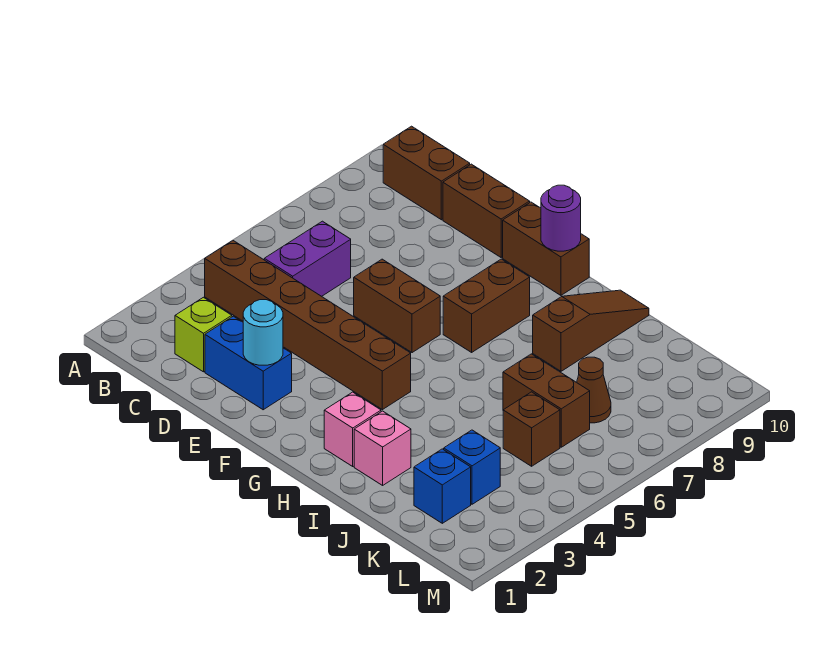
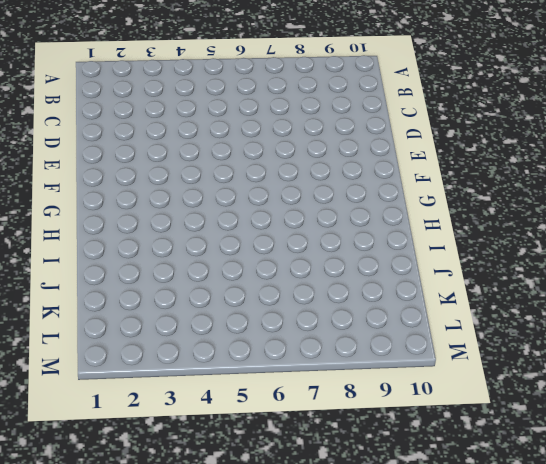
none -> brown 1x6 brick [205,241,411,410]
none -> brown 1x2 brick [383,126,470,220]
none -> lime 1x1 brick [175,297,232,372]

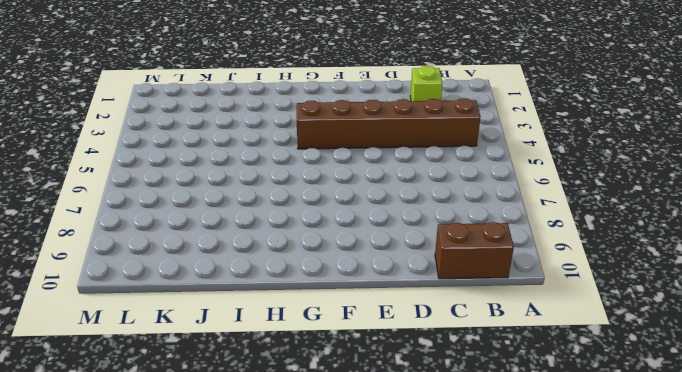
none -> purple 1x2 brick [264,221,351,296]
none -> blue 1x2 brick [205,316,292,410]
none -> brown 1x2 brick [443,164,530,257]

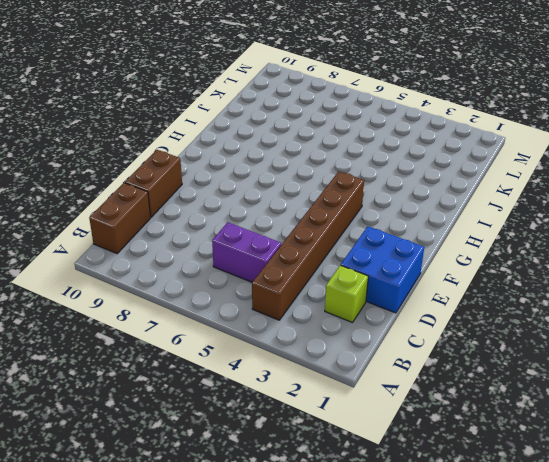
blue 2x2 brick [341,226,424,313] -> blue 1x2 brick [205,316,292,410]
none -> brown 1x2 brick [354,259,440,353]
none -> brown 1x2 brick [503,202,589,295]
none -> brown 1x2 brick [443,259,530,352]

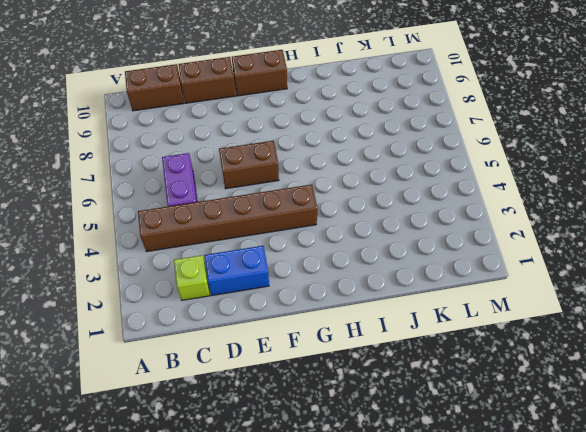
none -> brown 1x2 brick [443,259,530,352]
none -> pink 1x1 brick [324,392,381,466]
none -> pink 1x1 brick [354,411,411,485]

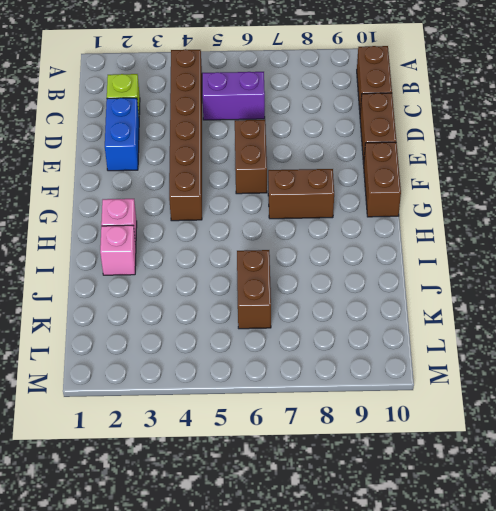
none -> brown 1x3 slope [533,290,649,371]
none -> blue 1x1 brick [414,449,471,523]
none -> blue 1x1 brick [444,430,500,504]

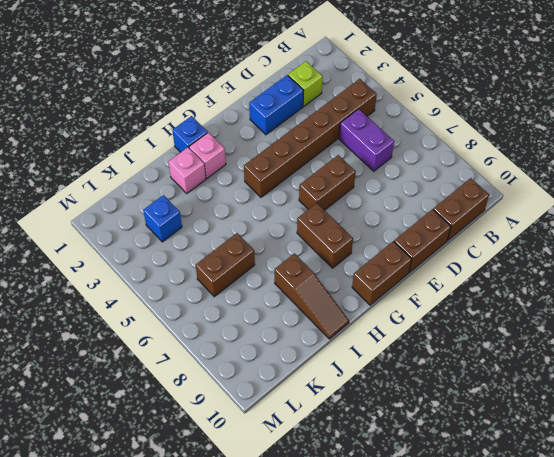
blue 1x1 brick [172,116,208,152] -> blue 1x1 brick moved to [414,449,471,523]
none -> brown 1x1 brick [503,392,560,466]
none -> brown 1x1 cone [577,357,611,423]
none -> cyan 1x1 round brick [243,300,283,365]

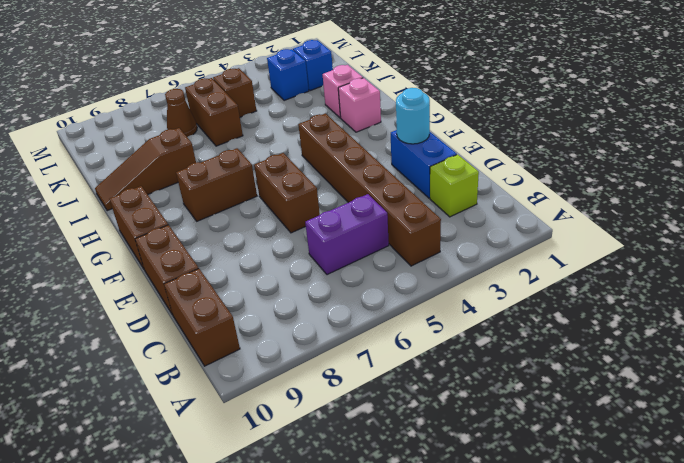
none -> purple 1x1 round brick [541,185,581,251]

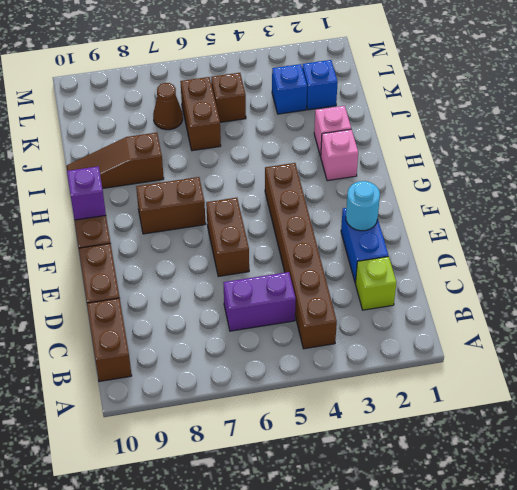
purple 1x1 brick [67,166,106,220] -> purple 1x1 round brick [541,185,581,251]

